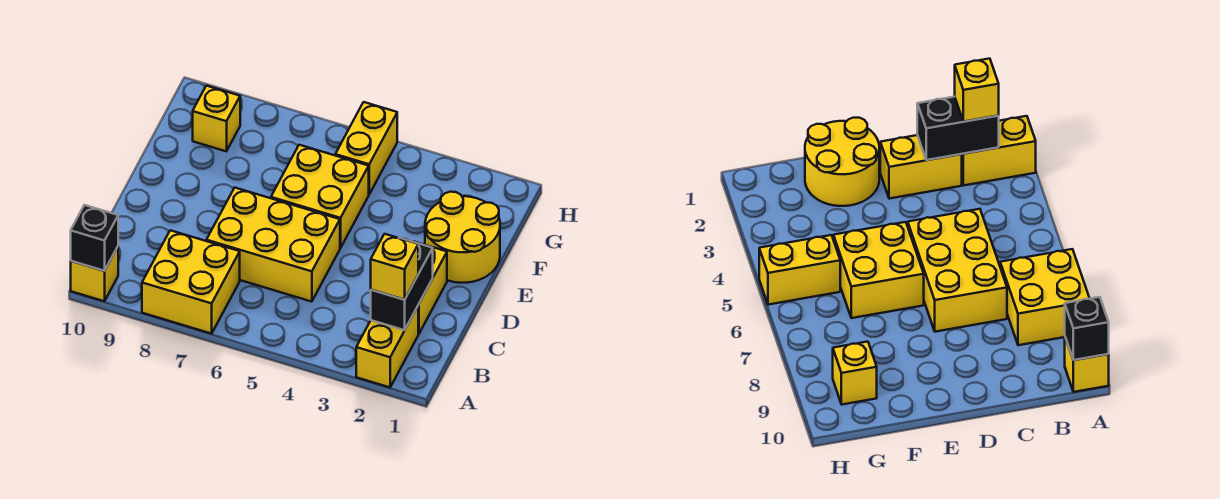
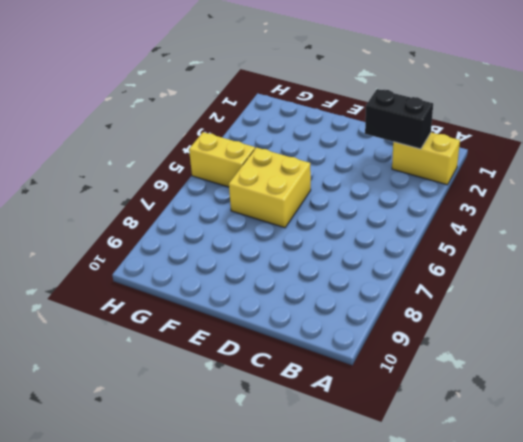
none -> yellow 2x2 brick [142,230,240,334]
none -> yellow 1x1 brick [71,247,118,301]
none -> yellow 1x2 brick [413,241,447,334]

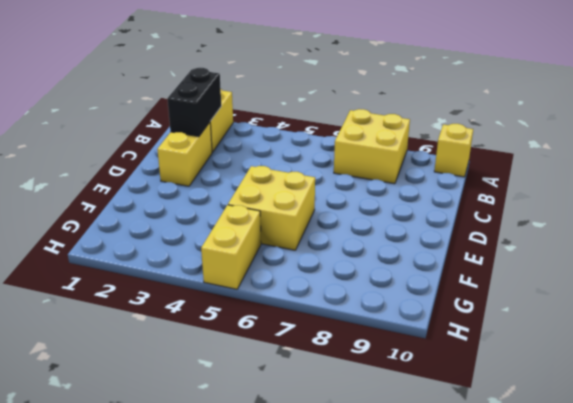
none -> yellow 2x3 brick [206,188,340,302]
none -> yellow 2x2 round brick [425,192,500,283]
none -> yellow 1x1 brick [193,86,240,151]

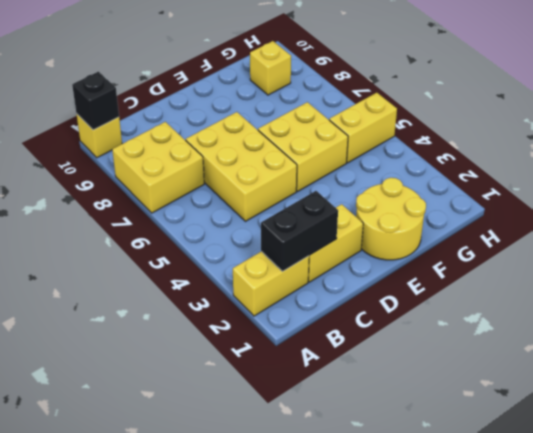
none -> yellow 1x1 brick [371,234,418,300]

